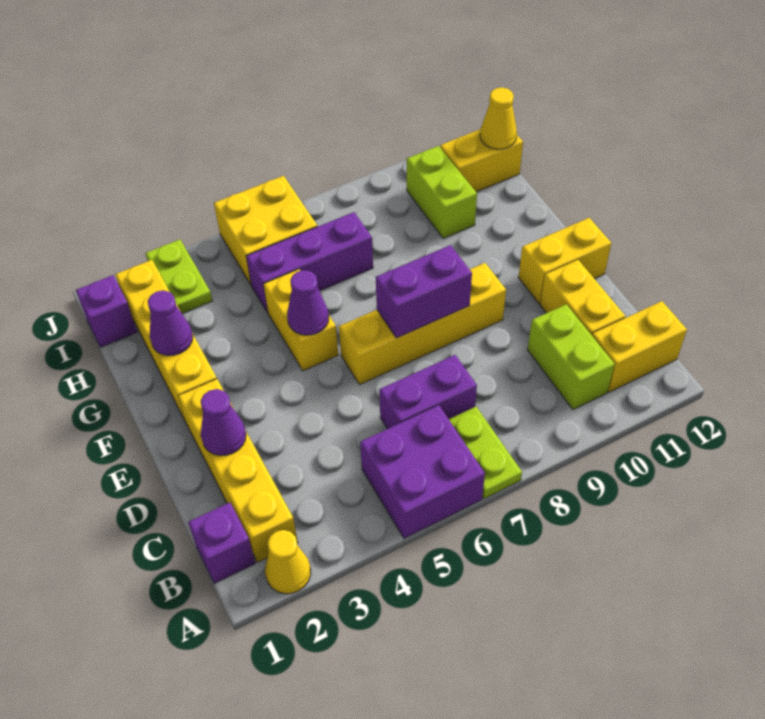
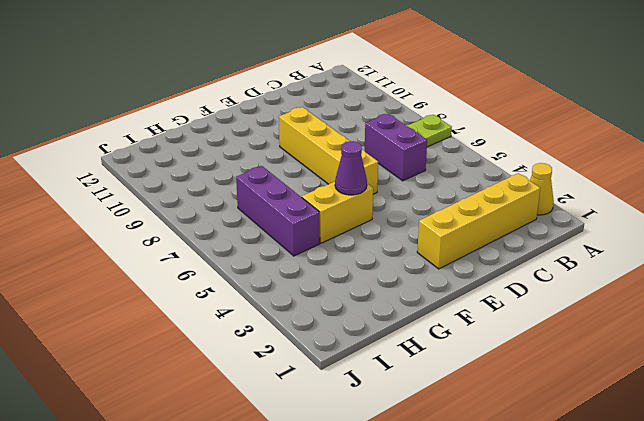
none -> purple 2x2 brick [360,405,485,538]
none -> purple 1x1 brick [188,503,255,584]
none -> lime 1x2 brick [528,304,615,410]

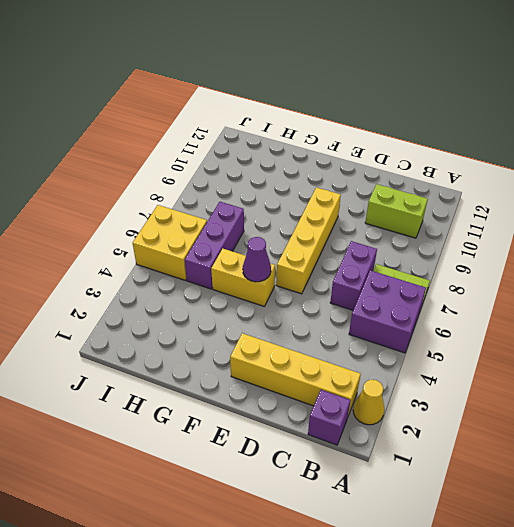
none -> yellow 1x2 brick [592,301,687,392]
none -> yellow 1x2 brick [540,260,625,335]
none -> yellow 1x2 brick [518,218,611,304]

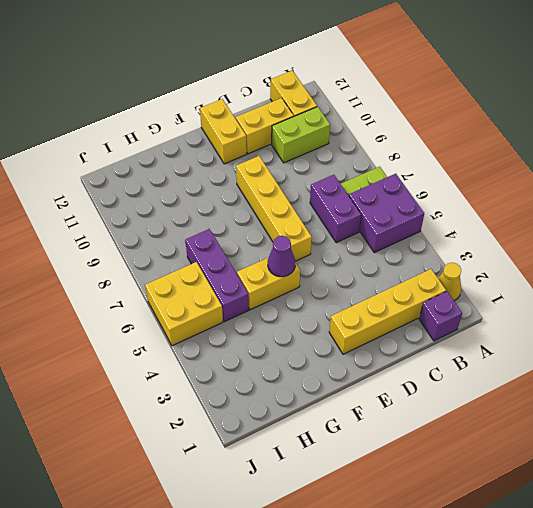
none -> yellow 1x4 brick [115,260,217,422]
none -> lime 1x2 brick [407,146,477,238]
none -> purple 1x1 brick [76,275,137,347]

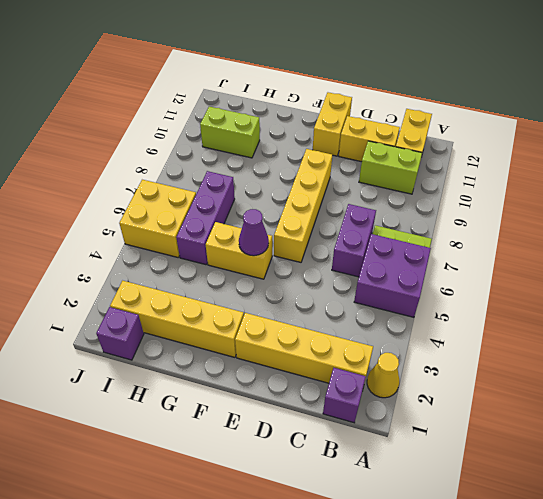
none -> lime 1x2 plate [146,240,212,314]
none -> yellow 1x2 brick [440,129,523,192]
none -> purple 1x1 cone [201,389,246,455]

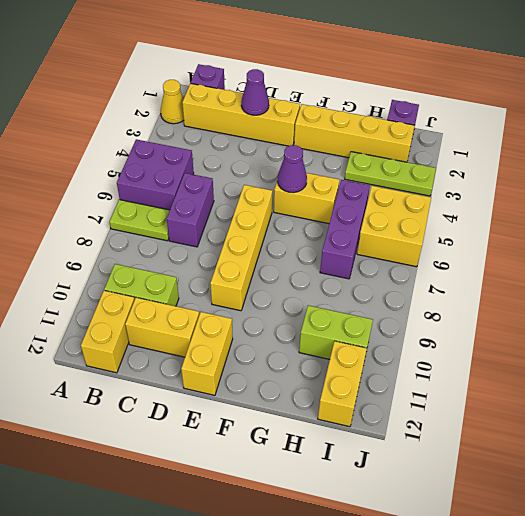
lime 1x3 plate [345,152,436,196] -> lime 1x2 plate [146,240,212,314]
none -> purple 1x2 brick [376,245,472,338]
none -> purple 1x1 cone [148,291,193,356]
none -> yellow 1x1 cone [480,87,517,149]

